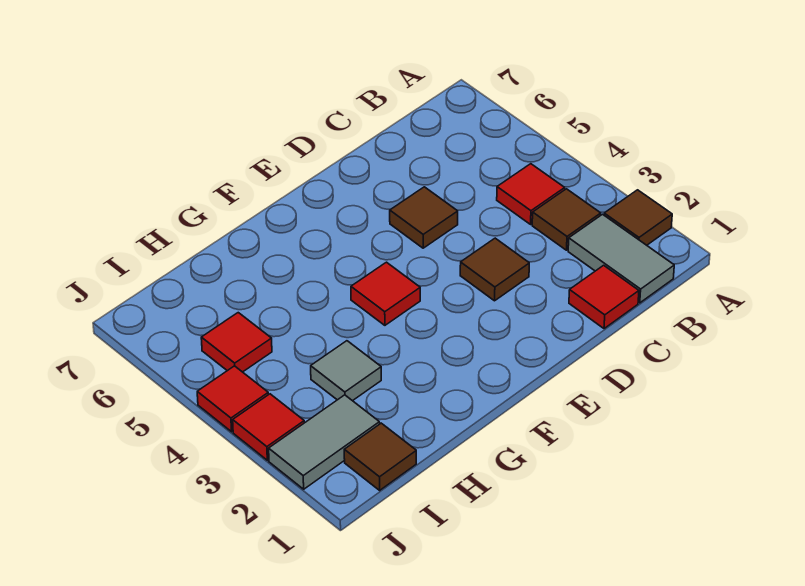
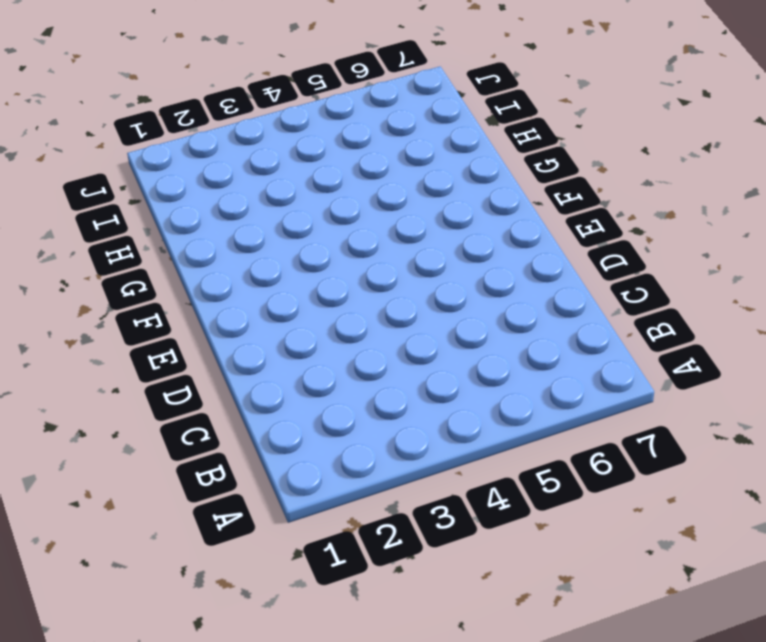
none -> brown 1x1 tile [604,190,672,245]
none -> grey 1x2 tile [568,214,674,303]
none -> brown 1x1 tile [532,189,601,250]

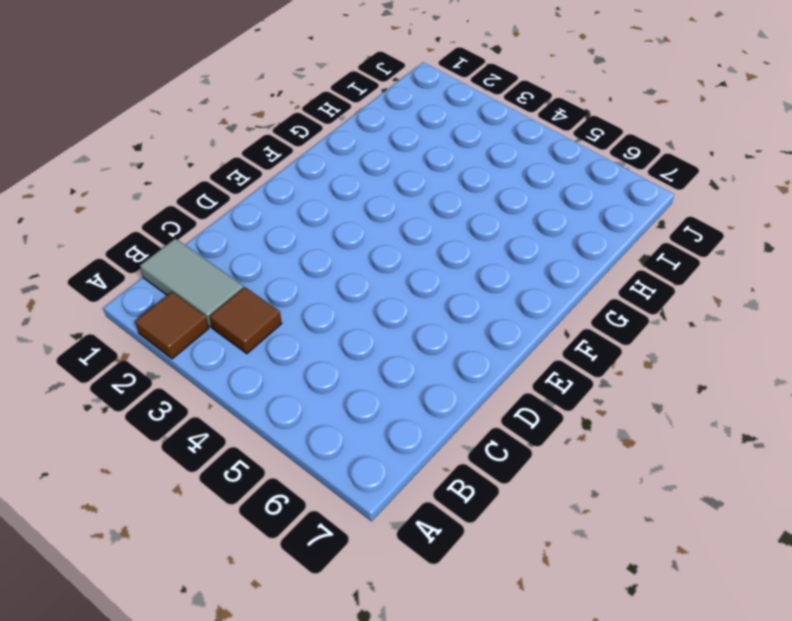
none -> red 1x1 tile [497,164,565,224]
none -> red 1x1 tile [569,265,639,329]
none -> brown 1x1 tile [460,238,529,301]

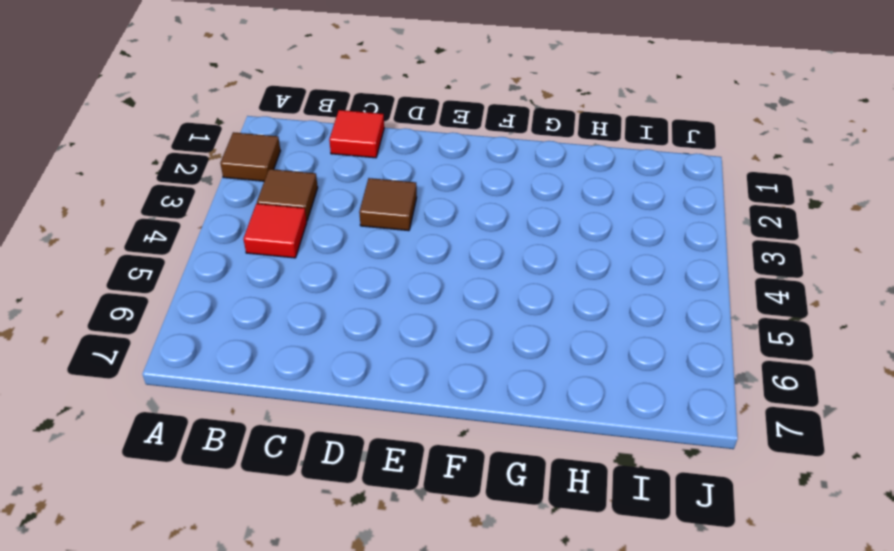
none -> grey 1x2 tile [568,214,674,303]
none -> brown 1x1 tile [390,187,458,248]
none -> red 1x1 tile [351,262,420,325]

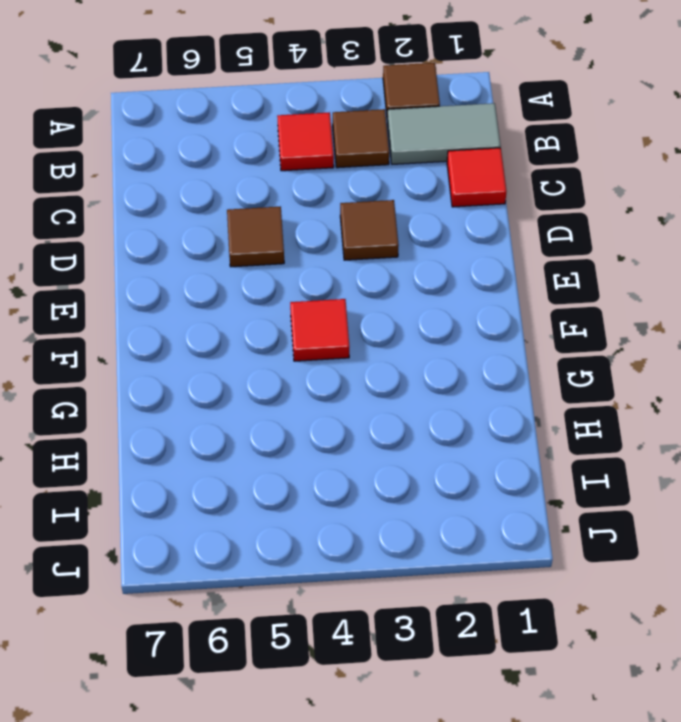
none -> grey 1x1 tile [311,341,381,401]
none -> brown 1x1 tile [344,423,416,490]
none -> grey 1x2 tile [269,395,380,489]

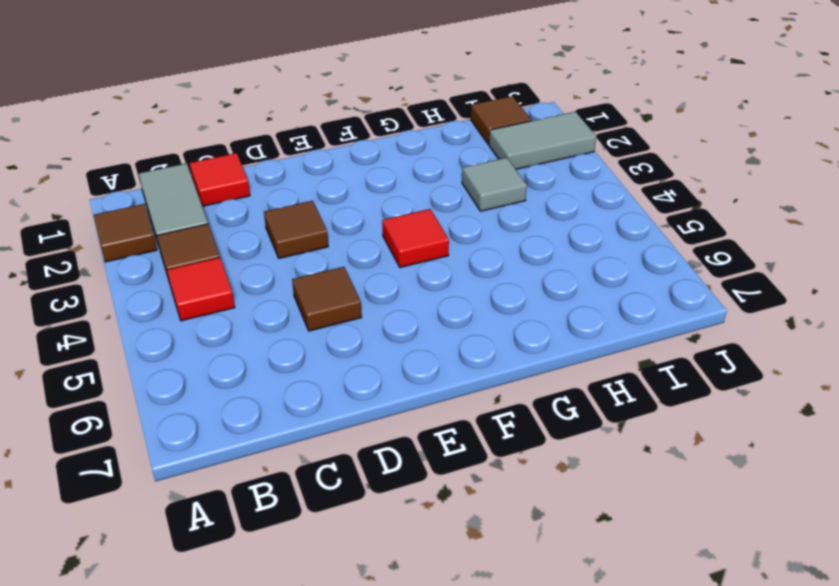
none -> red 1x1 tile [201,313,272,372]
none -> red 1x1 tile [233,394,304,460]
none -> red 1x1 tile [197,366,268,432]

